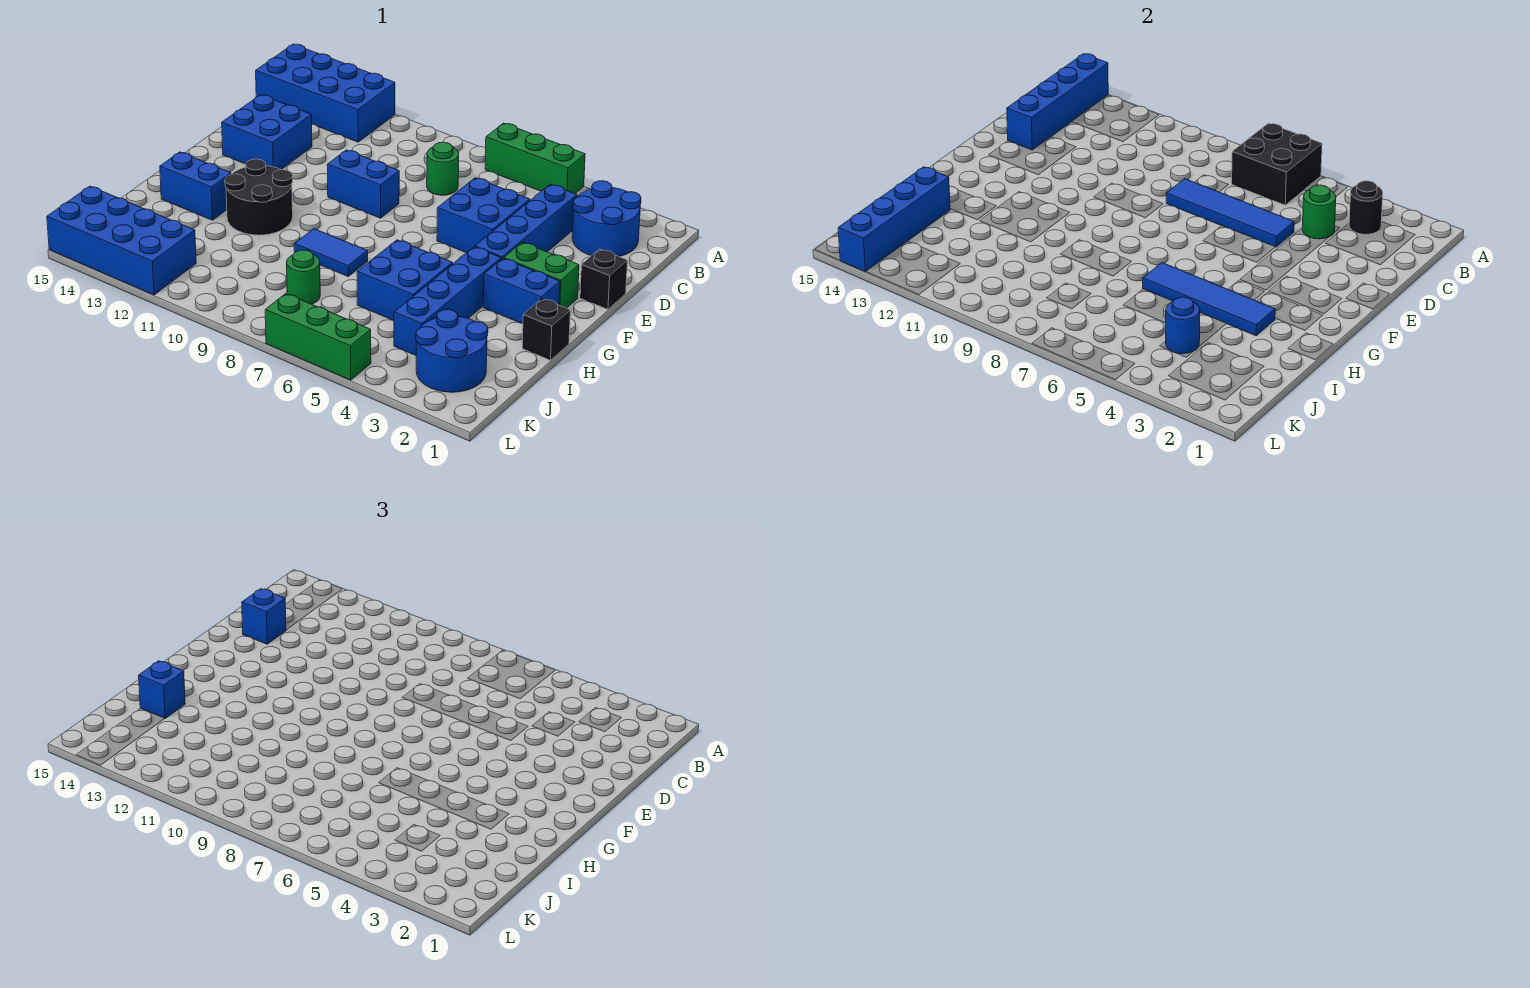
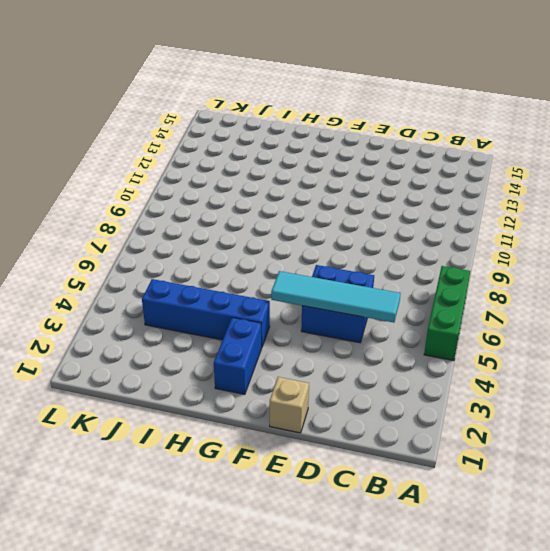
cyan 1x4 tile [271,271,401,323] -> blue 1x4 tile [1166,179,1294,247]
tan 1x1 brick [270,377,309,433] -> black 1x1 brick [580,249,628,309]
none -> blue 2x4 brick [256,44,395,142]
none -> blue 2x2 round brick [572,181,641,257]
none -> blue 1x4 brick [475,184,577,259]
none -> green 1x1 round brick [427,142,459,195]

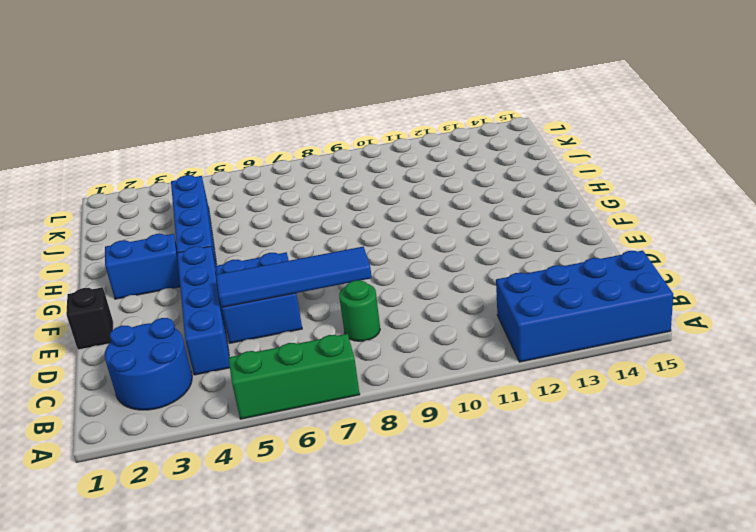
none -> blue 2x2 brick [222,95,312,170]
none -> blue 1x2 brick [327,150,399,218]
none -> green 1x2 brick [504,242,579,308]
none -> black 2x2 round brick [225,159,293,235]

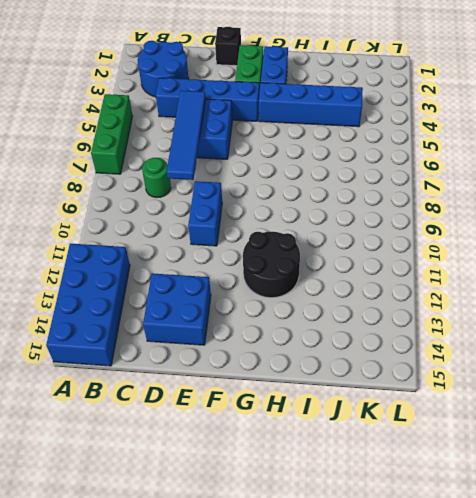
none -> black 1x1 brick [522,299,570,360]
none -> blue 2x2 brick [357,240,453,321]
none -> blue 1x2 tile [294,229,368,276]
none -> blue 1x2 brick [160,152,231,220]

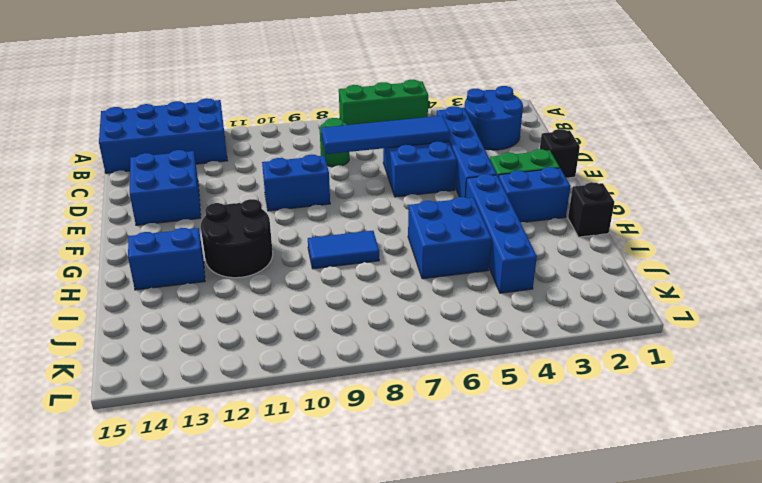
none -> blue 2x2 round brick [416,309,488,392]
none -> green 1x1 round brick [287,250,320,304]
none -> blue 2x4 brick [47,186,196,295]
none -> green 1x3 brick [265,294,371,380]

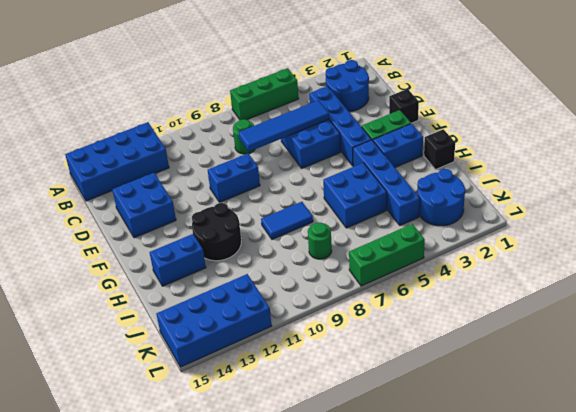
none -> black 2x2 brick [1232,123,1322,205]
none -> blue 1x4 brick [1007,54,1108,150]
none -> black 1x1 round brick [1349,181,1383,234]
none -> green 1x1 round brick [1302,185,1336,239]

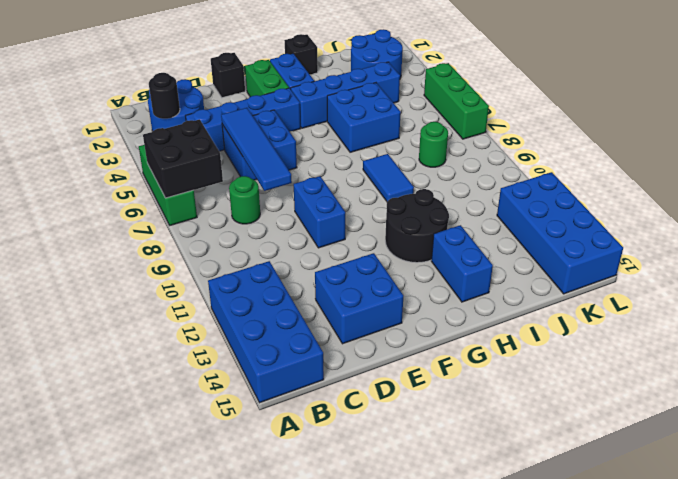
none -> blue 1x4 brick [1007,54,1108,150]
none -> green 1x1 round brick [1302,185,1336,239]
none -> blue 1x4 tile [1143,263,1275,336]
none -> blue 1x4 brick [838,167,950,272]

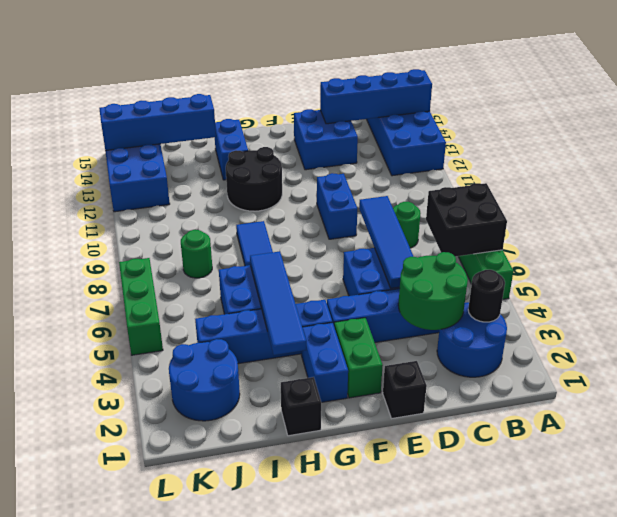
green 2x2 round brick [398,252,468,330] -> green 1x1 round brick [1302,185,1336,239]
none -> blue 1x1 round brick [1166,297,1200,354]
none -> blue 1x1 brick [242,589,286,644]
none -> blue 1x1 brick [139,661,185,718]

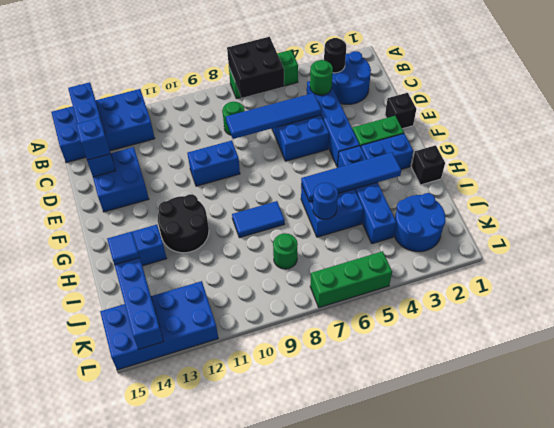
blue 1x1 round brick [313,183,338,219] -> blue 1x1 round brick moved to [1166,297,1200,354]
blue 1x1 tile [107,232,139,265] -> blue 1x1 brick [139,661,185,718]

